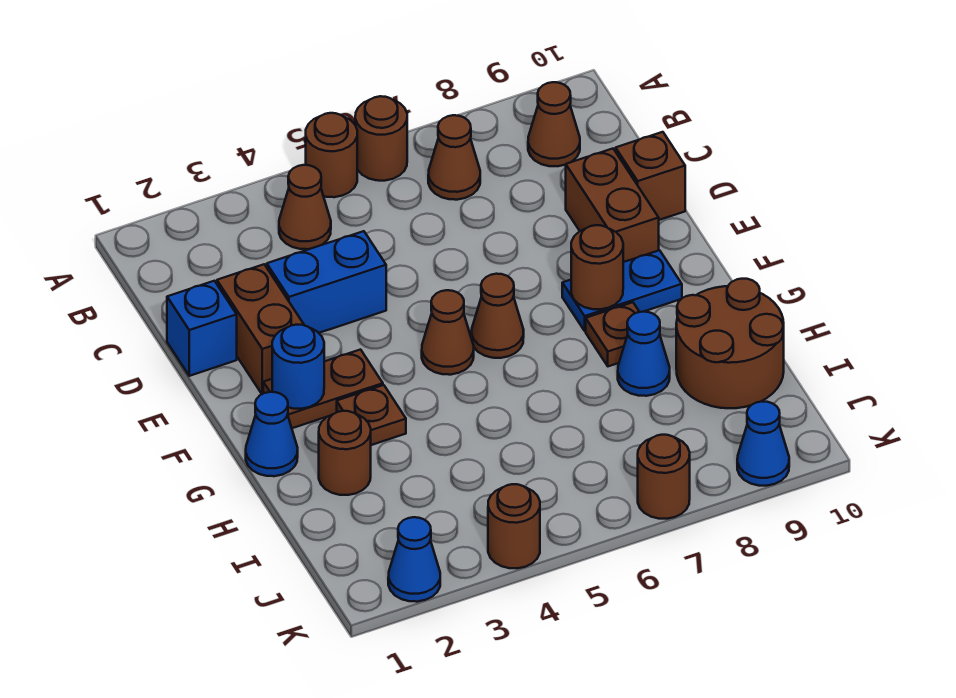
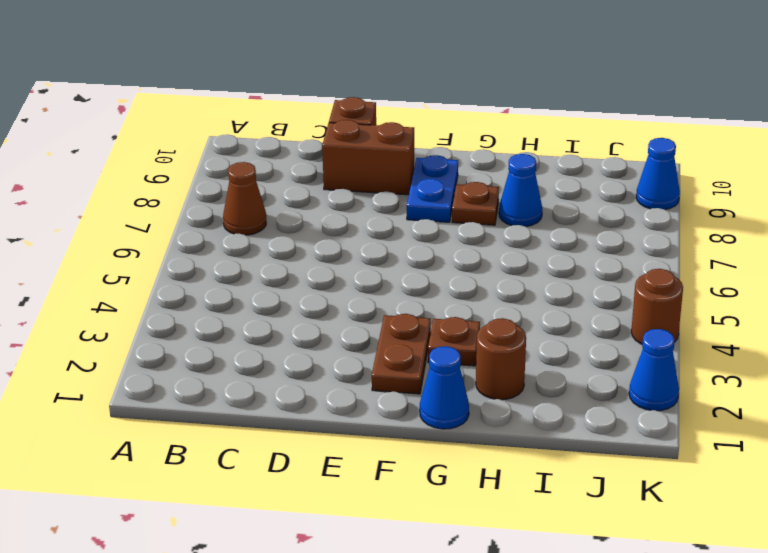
none -> brown 1x1 round brick [306,113,357,197]
none -> brown 1x1 round brick [355,96,407,181]
none -> brown 1x1 cone [279,165,331,249]

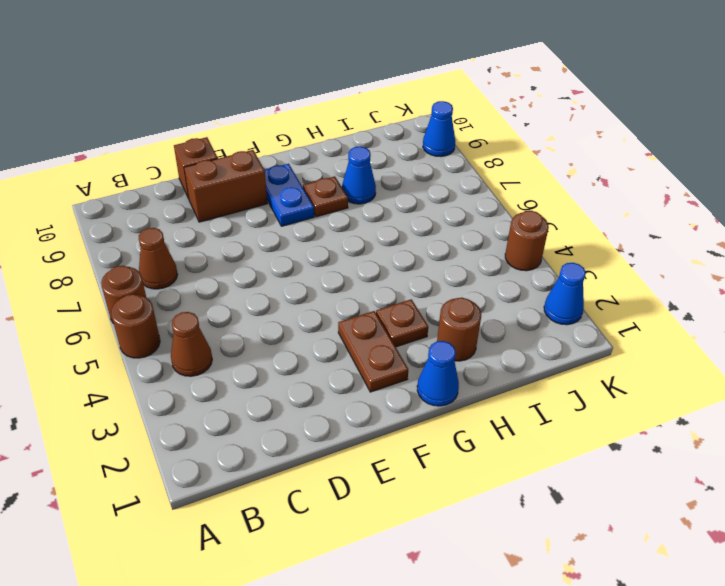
none -> brown 1x1 cone [528,82,580,166]
none -> blue 1x1 brick [167,281,237,376]
none -> brown 1x2 brick [217,264,304,394]

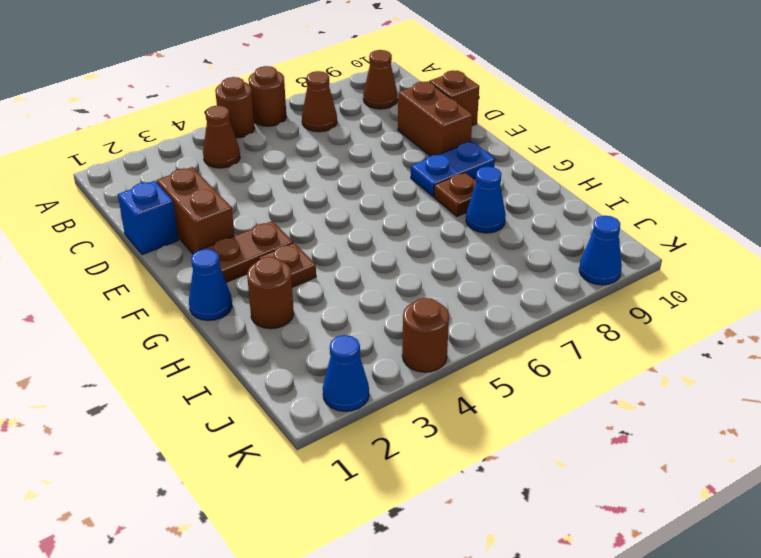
none -> blue 1x2 brick [267,231,386,333]
none -> brown 1x1 cone [422,290,474,375]
none -> brown 1x1 cone [472,274,524,358]

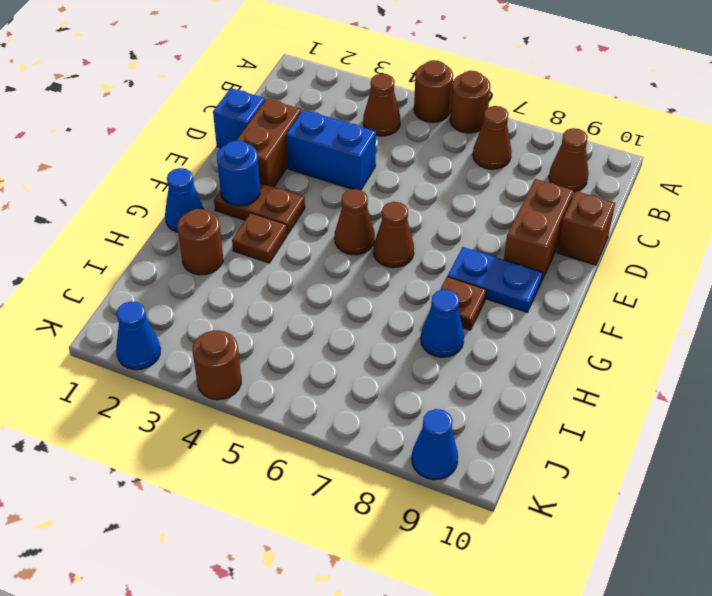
none -> brown 2x2 round brick [676,279,784,408]
none -> brown 1x1 round brick [638,435,690,519]
none -> brown 1x1 round brick [571,225,623,309]

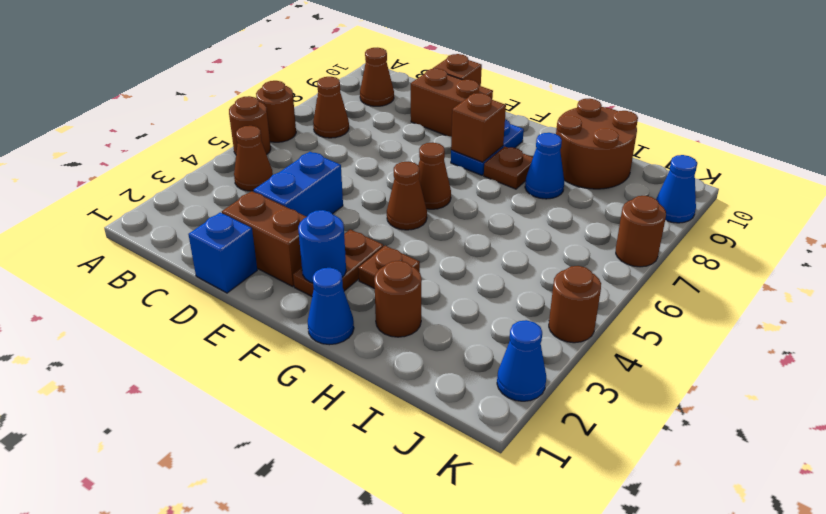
brown 1x1 brick [451,93,506,162] -> brown 1x1 round brick [571,225,623,309]

